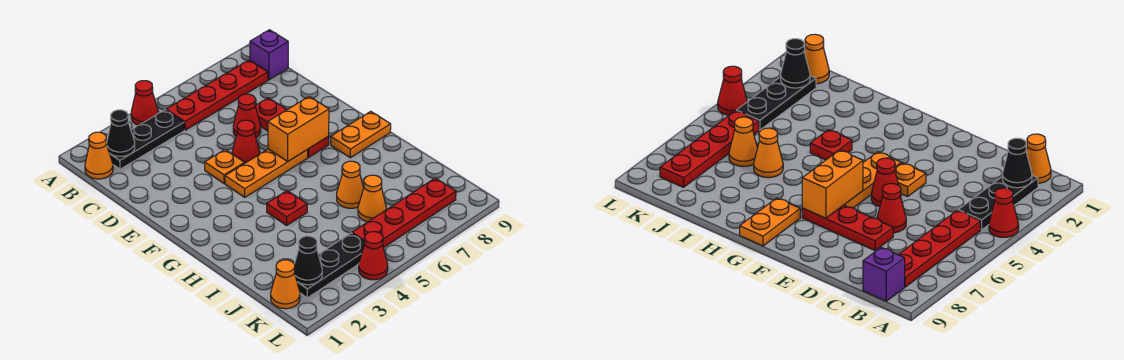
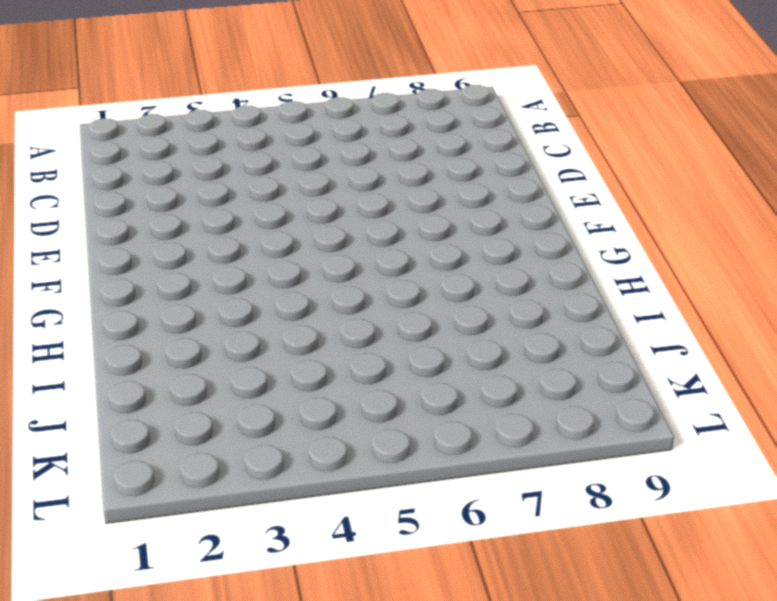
none -> red 1x1 cone [131,81,159,125]
none -> orange 1x1 cone [85,132,113,179]
none -> black 1x3 plate [110,110,184,169]

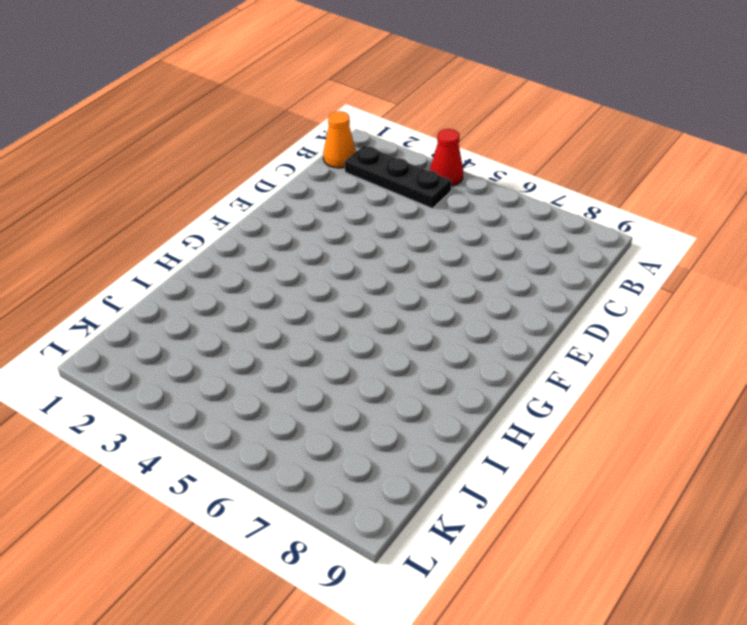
none -> red 1x4 plate [166,60,268,130]
none -> purple 1x1 brick [250,30,288,80]
none -> red 1x1 cone [233,94,261,138]

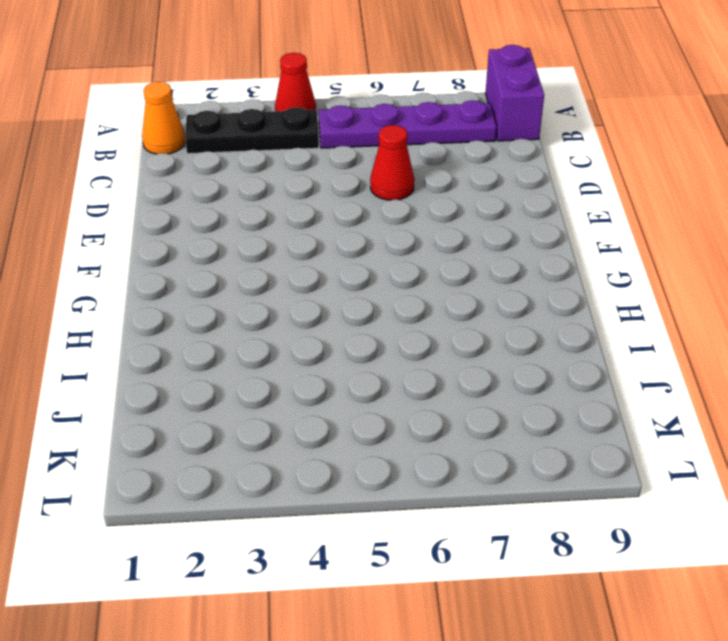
purple 1x2 brick [485,45,544,141] -> purple 1x1 brick [250,30,288,80]
purple 1x4 plate [319,100,497,148] -> red 1x4 plate [166,60,268,130]
none -> red 1x3 plate [255,98,329,157]
none -> orange 1x1 plate [205,150,245,183]
none -> red 1x1 cone [232,120,260,163]

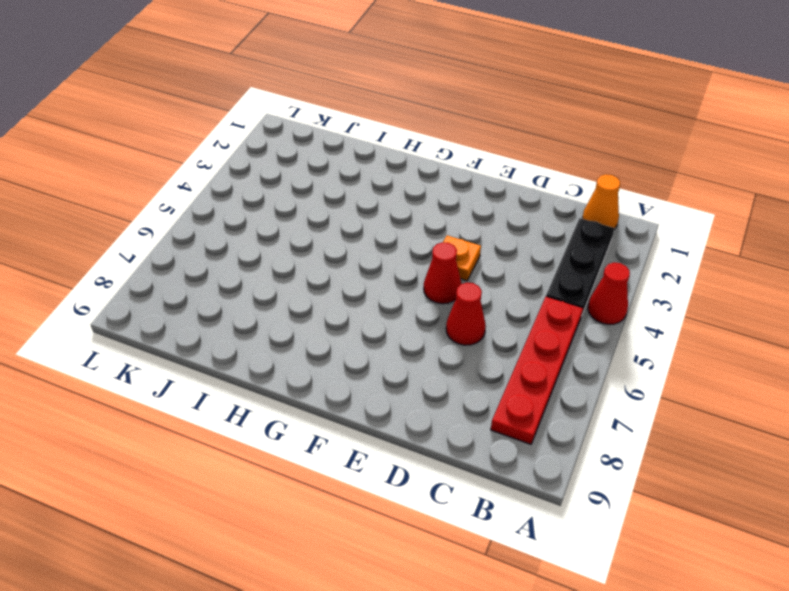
none -> purple 1x1 brick [250,30,288,80]
none -> red 1x3 plate [255,98,329,157]
none -> orange 1x3 plate [225,149,308,197]

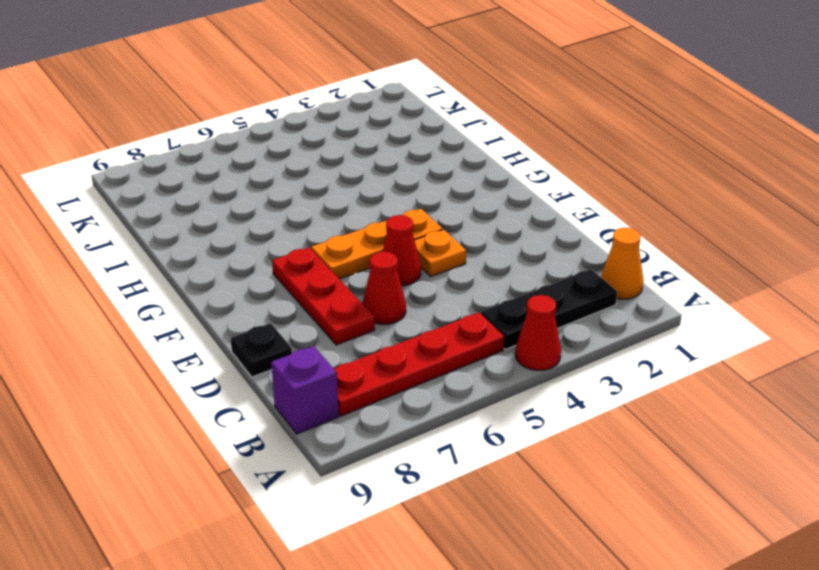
black 1x1 plate [230,323,292,377] -> none
none -> orange 1x2 plate [331,111,391,158]
none -> red 1x1 plate [267,191,307,225]
none -> orange 1x1 cone [337,161,364,208]

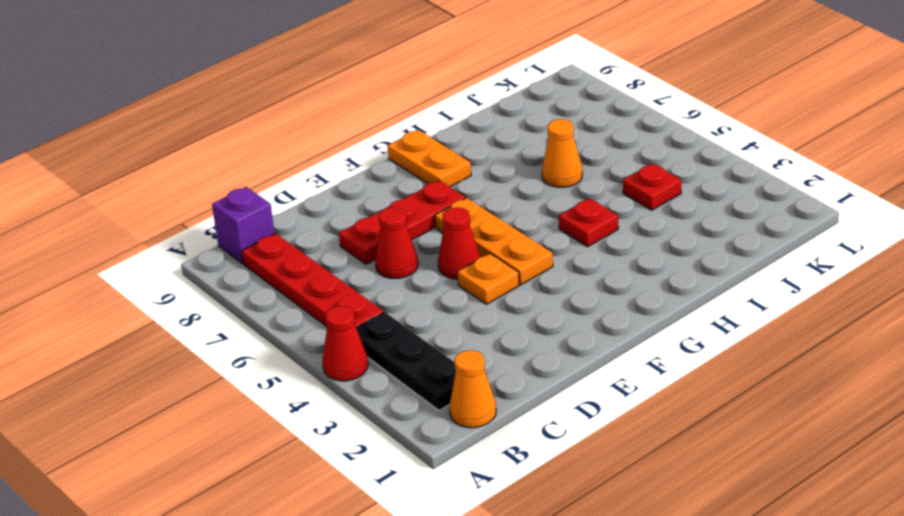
red 1x1 plate [623,163,681,210] -> none
none -> orange 1x1 cone [358,175,386,222]
none -> orange 1x1 cone [271,260,300,309]
none -> black 1x3 plate [297,233,365,298]

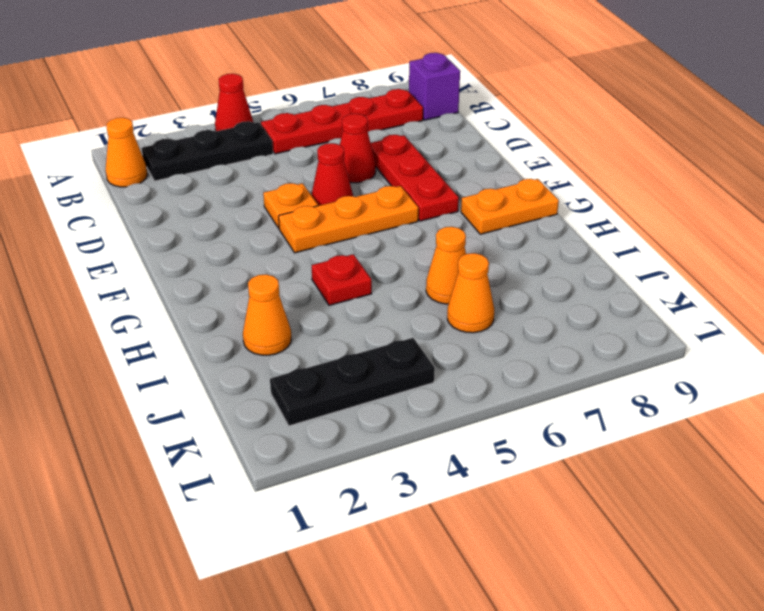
orange 1x1 cone [243,274,291,355] -> orange 1x1 cone moved to [271,260,300,309]
none -> red 1x4 plate [352,178,456,248]
none -> red 1x1 cone [359,232,388,280]
none -> black 1x1 cone [107,110,135,156]

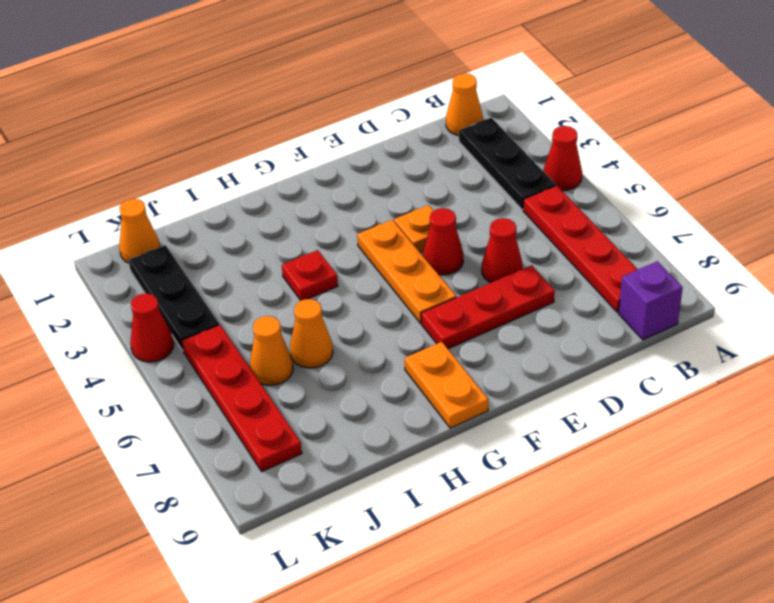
none -> black 1x1 cone [107,110,135,156]
none -> orange 1x2 brick [268,96,329,161]
none -> black 1x1 cone [295,236,322,285]

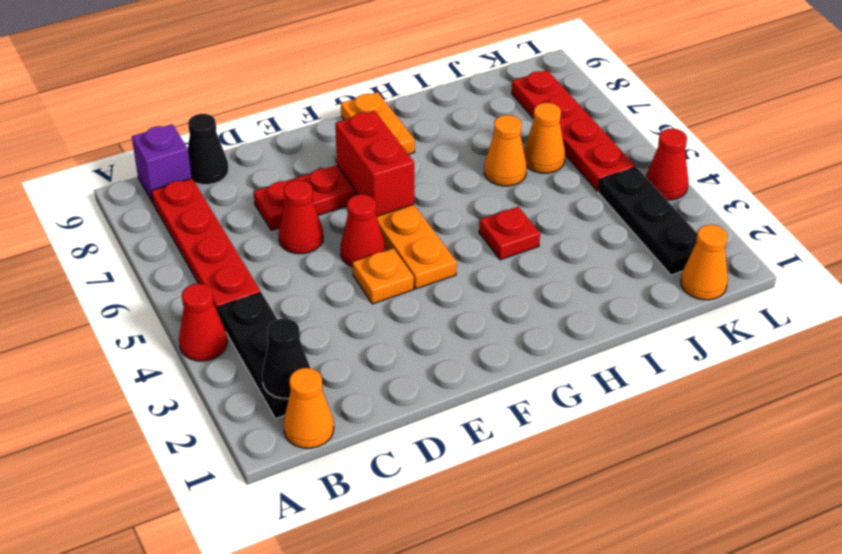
black 1x1 cone [188,114,229,185] -> black 1x1 cone moved to [295,236,322,285]
red 1x2 brick [335,111,414,216] -> orange 1x2 brick [268,96,329,161]

